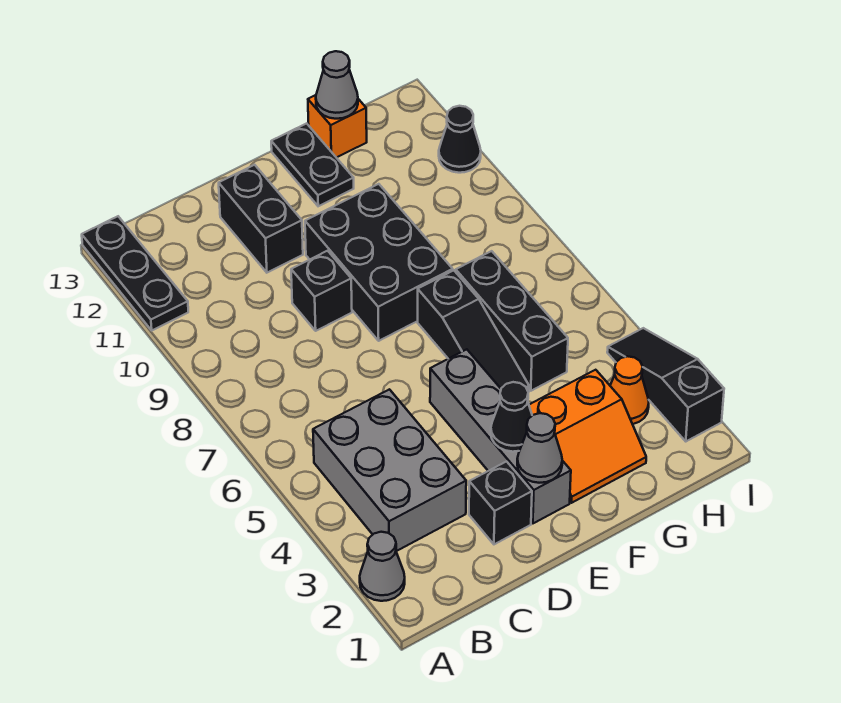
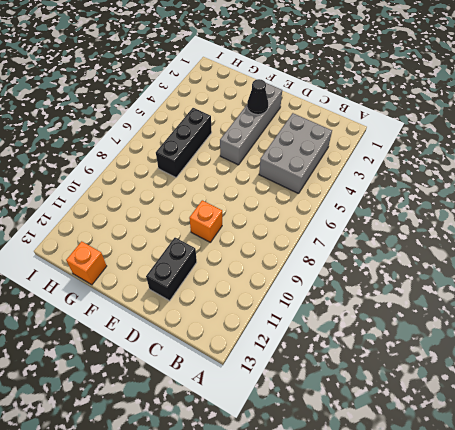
orange 1x1 brick [189,200,222,242] -> black 1x1 brick [291,251,352,331]
none -> grey 1x1 cone [360,532,405,601]
none -> black 1x3 plate [82,216,188,330]
none -> black 1x1 brick [469,462,532,544]

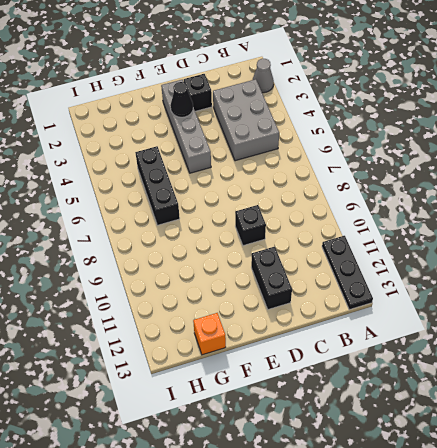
none -> black 2x3 brick [305,184,453,341]
none -> orange 2x2 slope [529,370,646,503]
none -> black 1x3 slope [418,270,529,392]

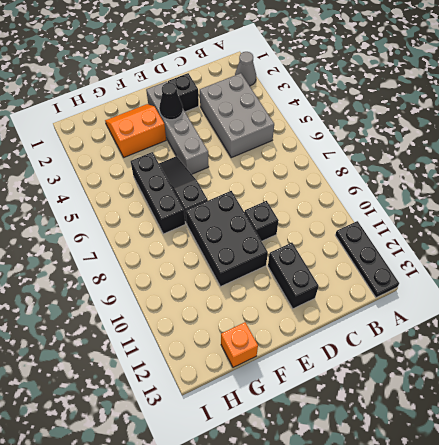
none -> black 1x2 plate [271,123,354,206]
none -> orange 1x1 cone [610,356,649,424]
none -> black 1x3 slope [607,328,724,441]

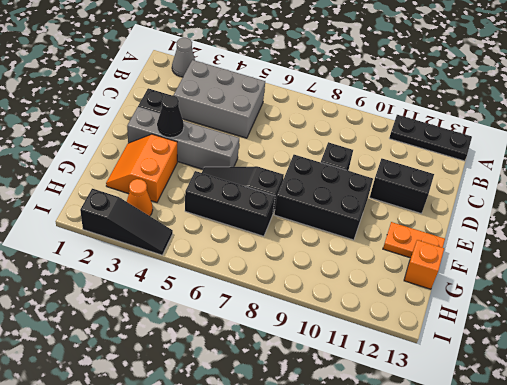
orange 1x2 plate [383,222,445,258] -> black 1x2 plate [271,123,354,206]
none -> black 1x1 cone [439,106,481,173]
none -> grey 1x1 cone [517,413,562,483]
none -> grey 1x1 cone [316,51,358,119]

